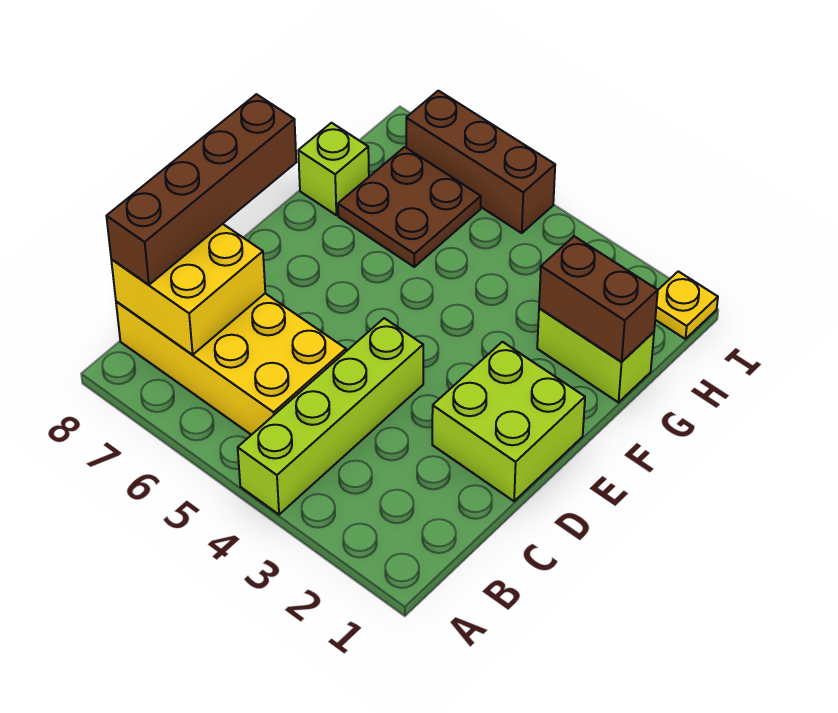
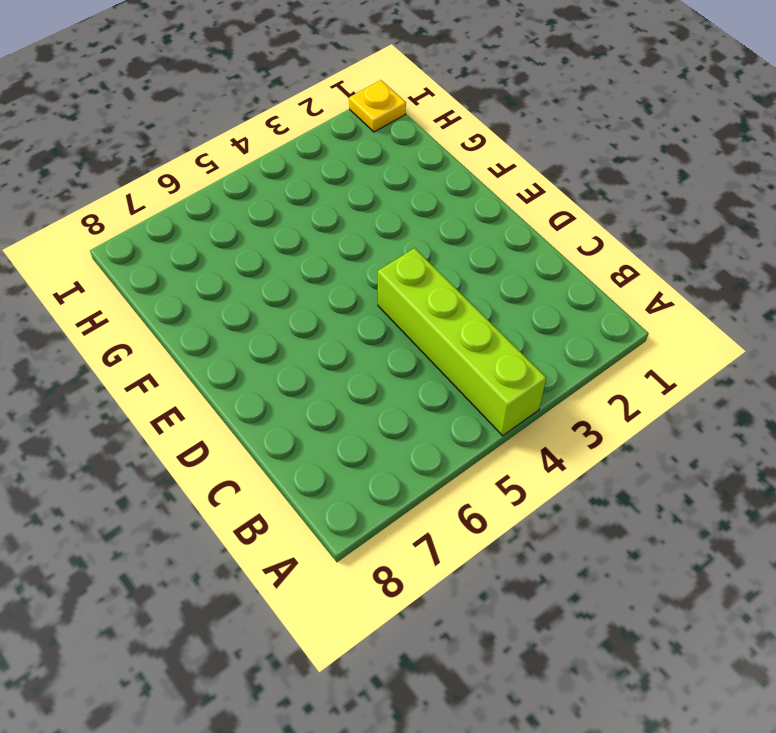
none -> yellow 2x4 brick [116,293,346,435]
none -> lime 2x2 brick [432,342,585,501]

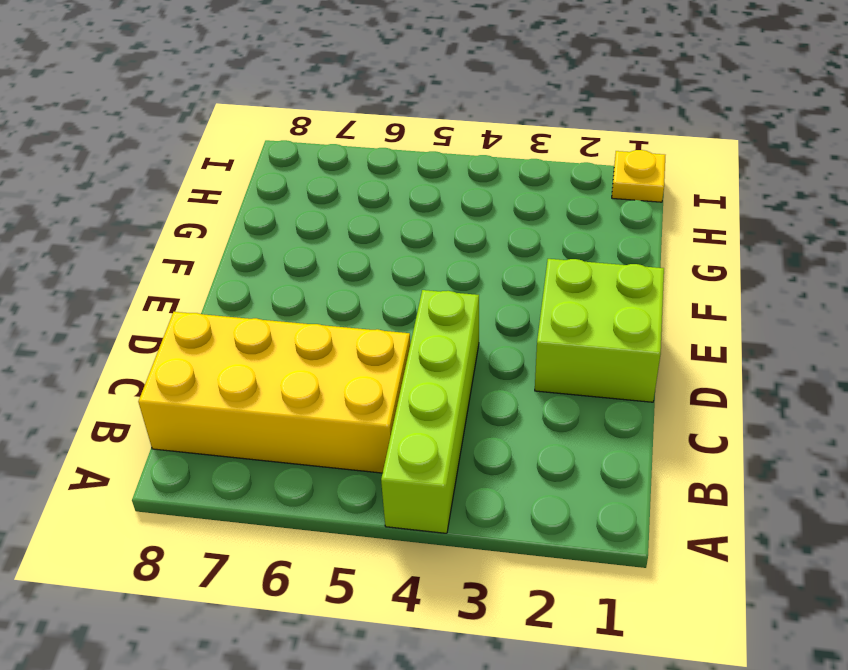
none -> lime 1x2 brick [537,308,654,402]
none -> brown 2x2 plate [338,147,481,267]

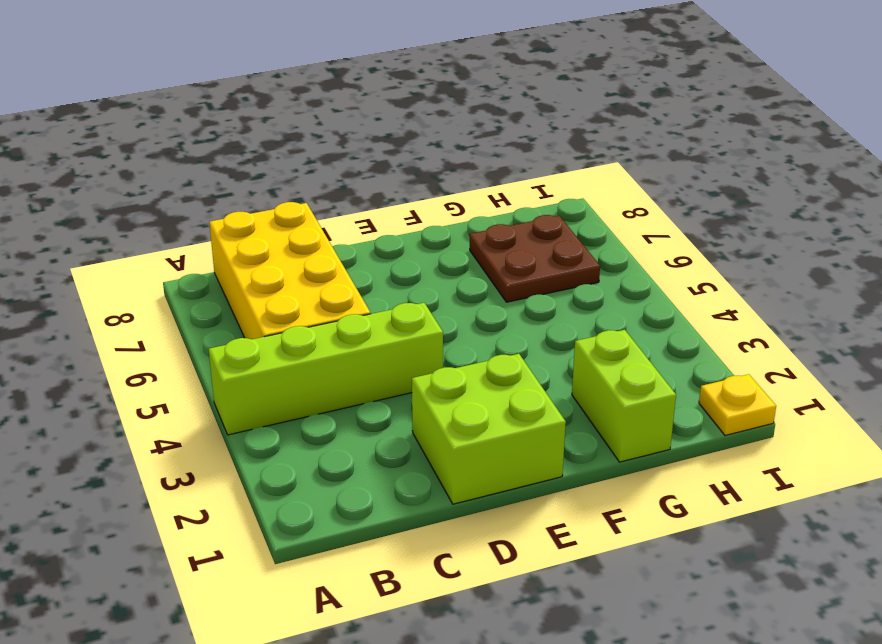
none -> lime 1x1 brick [298,123,369,215]
none -> brown 1x3 brick [406,91,555,233]

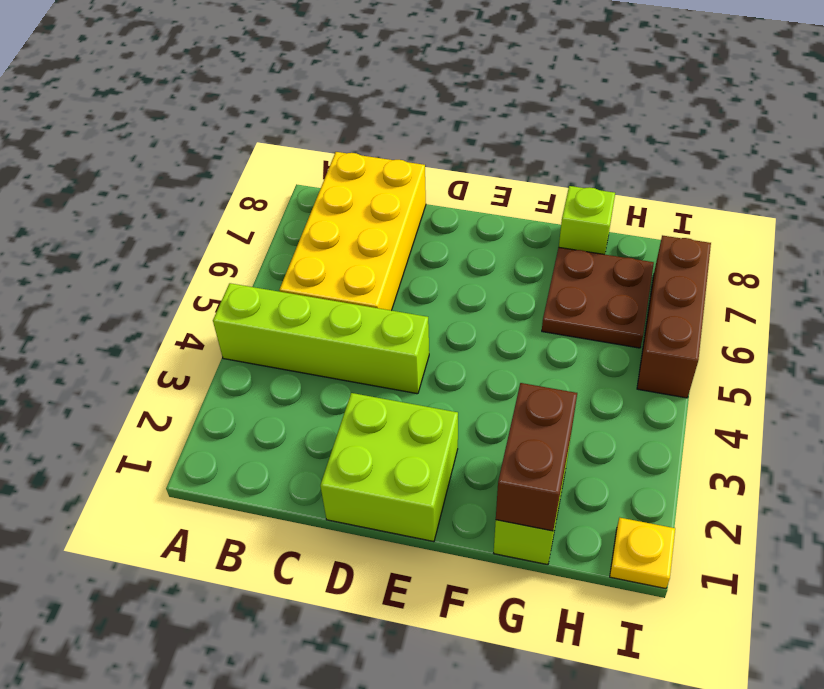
none -> yellow 2x2 brick [111,224,265,355]
none -> brown 1x4 brick [106,94,296,285]

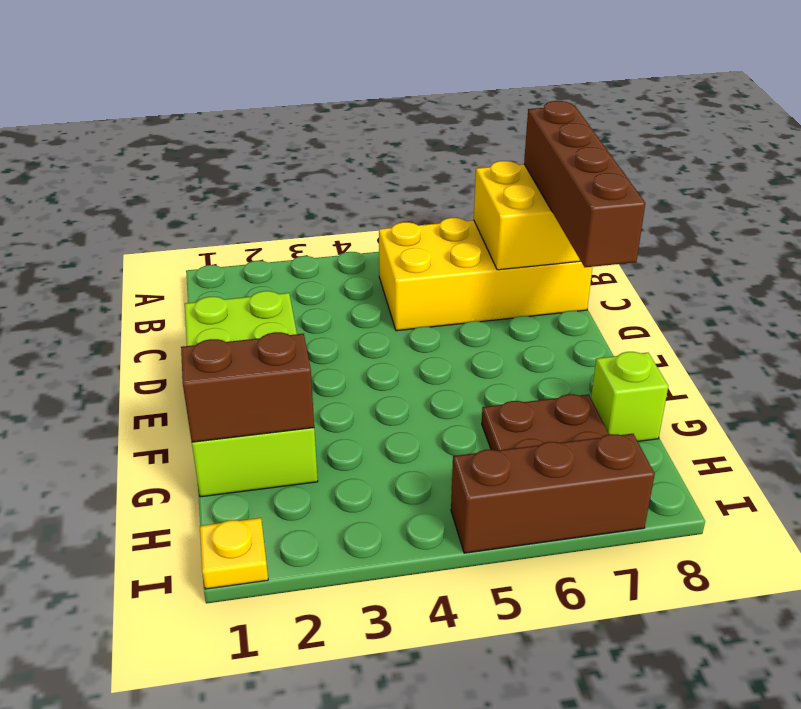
none -> lime 1x4 brick [238,318,423,514]

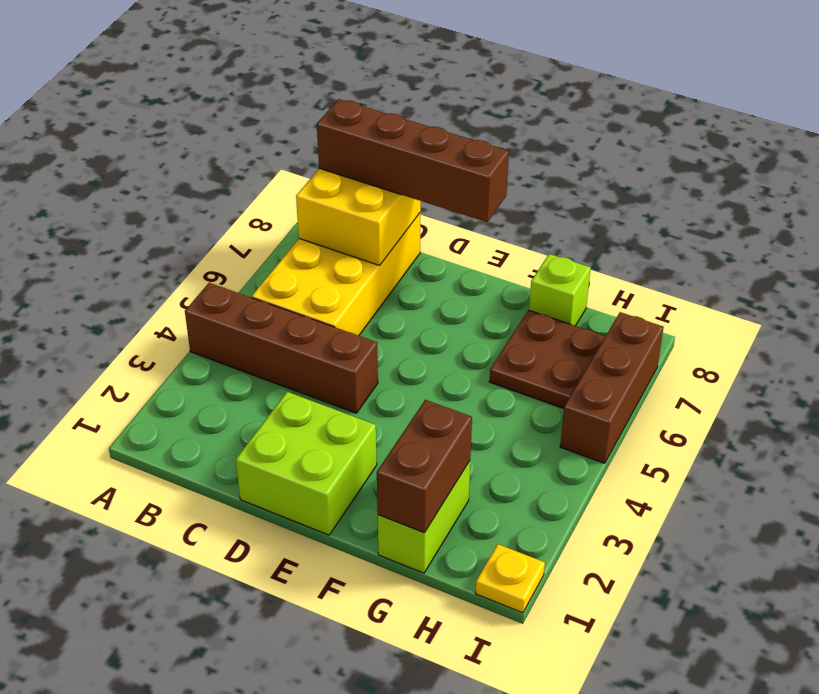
brown 1x4 brick [185,283,378,413] -> lime 1x4 brick [238,318,423,514]

